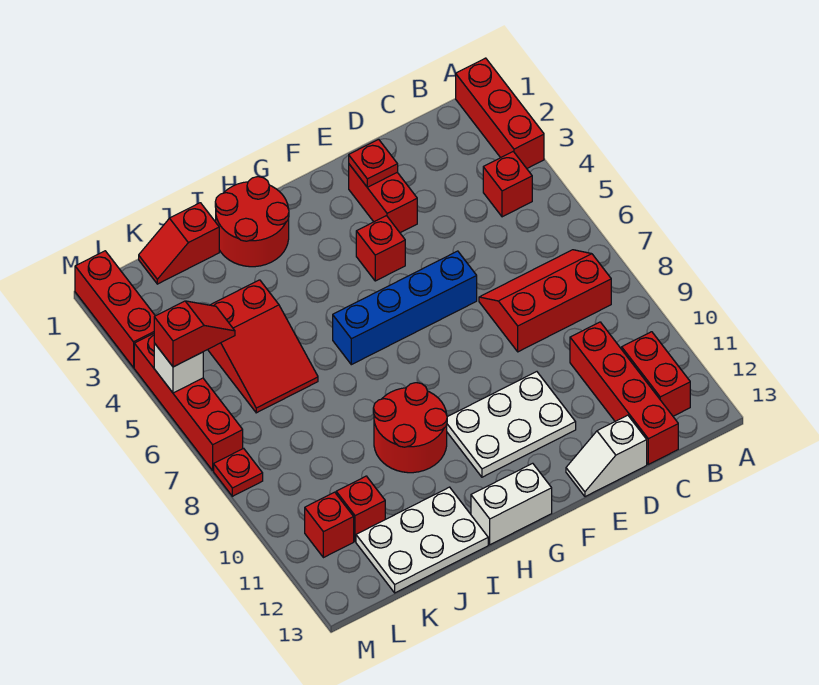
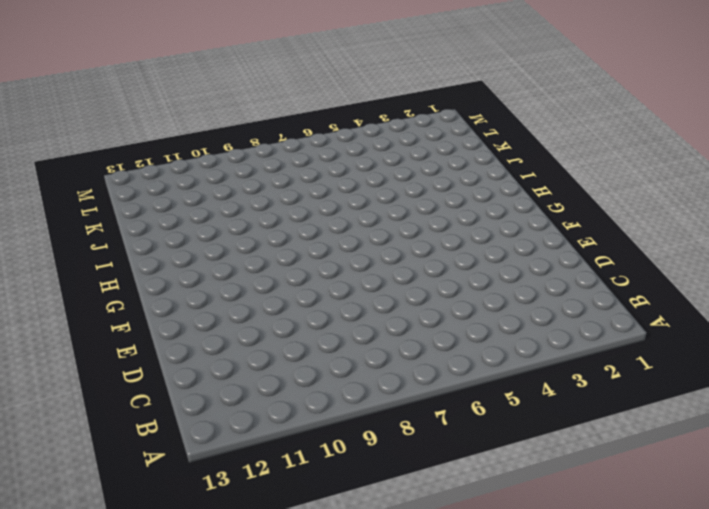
none -> red 1x3 brick [456,58,544,168]
none -> red 1x1 brick [483,152,532,217]
none -> red 2x3 slope [479,250,611,352]

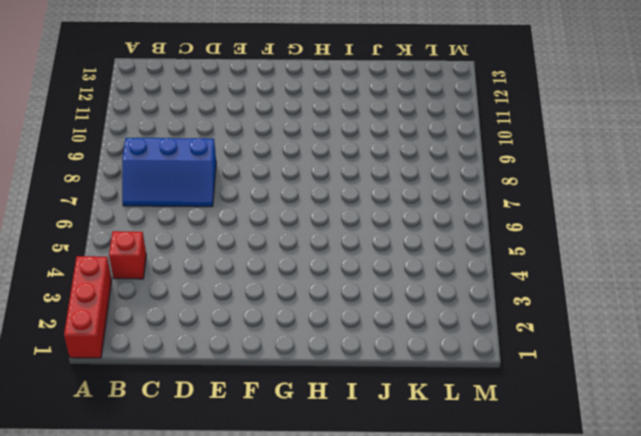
blue 2x3 slope [122,138,216,207] -> red 2x3 slope [479,250,611,352]
none -> red 1x2 brick [622,332,690,416]
none -> red 1x4 brick [570,322,678,464]
none -> white 1x2 slope [566,415,647,497]

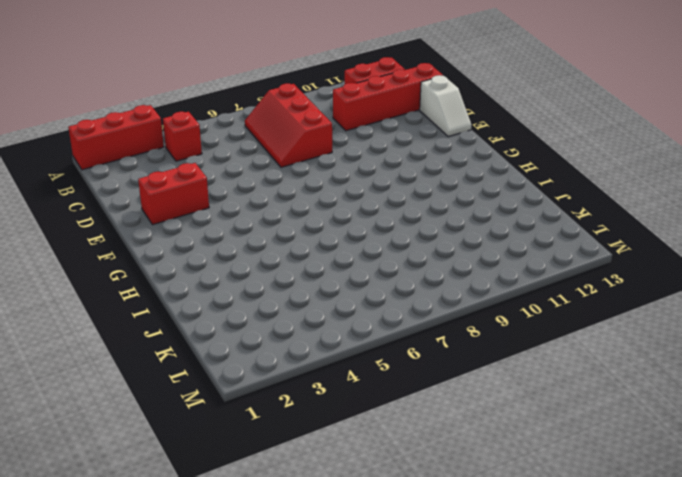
none -> blue 1x4 brick [333,251,477,365]
none -> white 2x3 plate [447,372,576,477]
none -> red 1x1 brick [356,216,405,281]

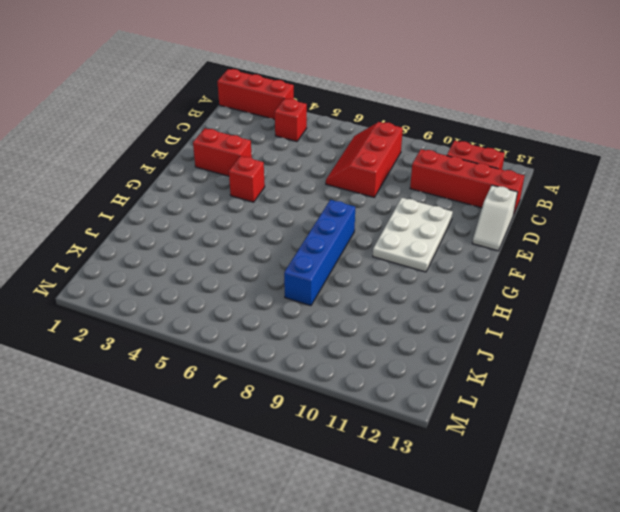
blue 1x4 brick [284,200,355,306] -> blue 1x4 brick moved to [333,251,477,365]
none -> white 1x2 brick [471,463,552,545]
none -> red 2x2 round brick [215,177,289,267]
none -> red 2x2 round brick [373,383,447,473]

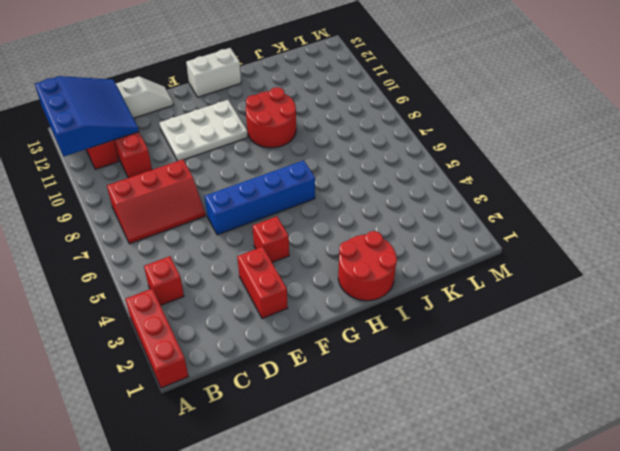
blue 3x3 slope [35,76,139,156] -> none
none -> white 2x3 plate [356,487,488,593]
none -> red 1x2 slope [139,203,219,284]
none -> red 2x3 slope [208,280,318,413]

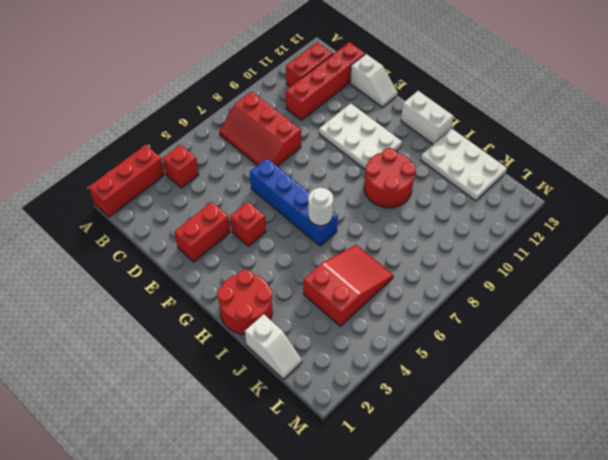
white 1x1 round brick [308,188,333,226] -> none
white 1x2 slope [245,314,302,379] -> red 1x2 slope [139,203,219,284]
none -> red 1x1 brick [336,476,385,541]
none -> red 1x1 brick [305,492,354,558]
none -> red 1x3 brick [75,251,155,368]

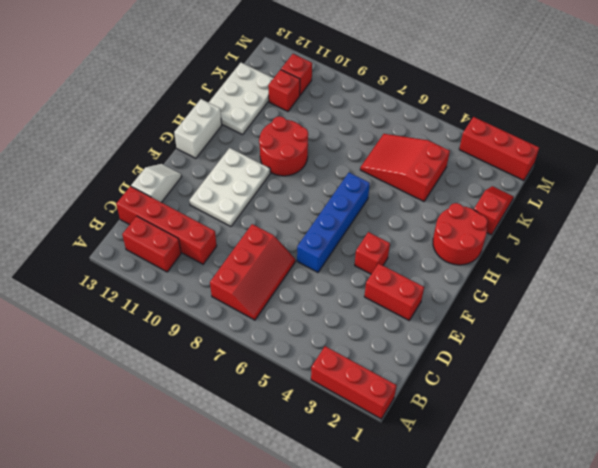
none -> red 1x1 brick [483,152,532,217]
none -> red 1x4 brick [134,334,243,470]
none -> red 1x1 plate [214,448,263,496]

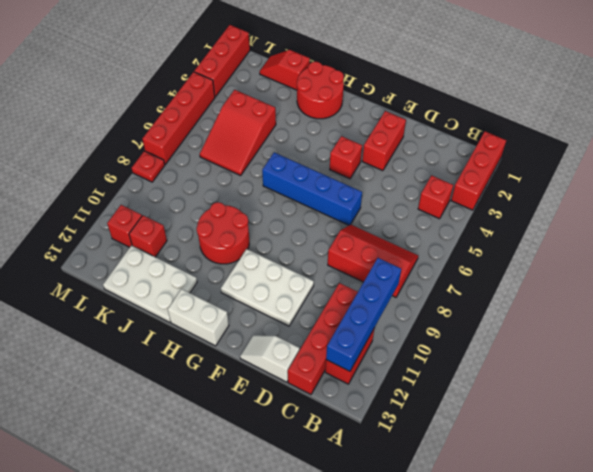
blue 1x4 brick [326,258,401,371] -> none
none -> red 1x1 plate [349,139,398,187]
none -> white 1x1 brick [154,343,203,393]
none -> red 1x2 slope [154,301,235,367]

